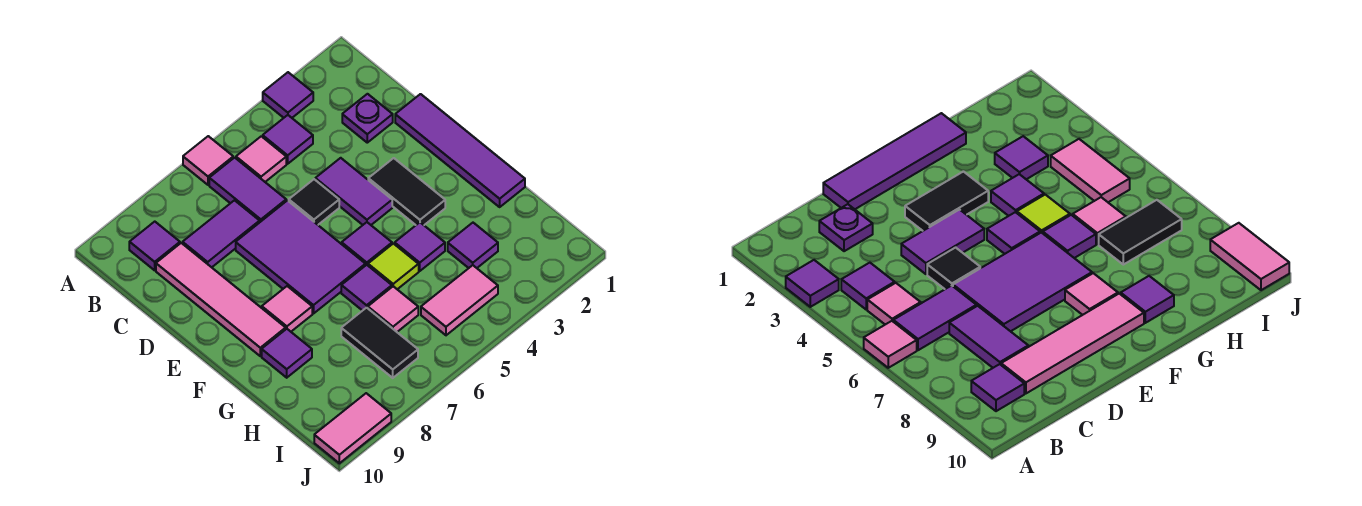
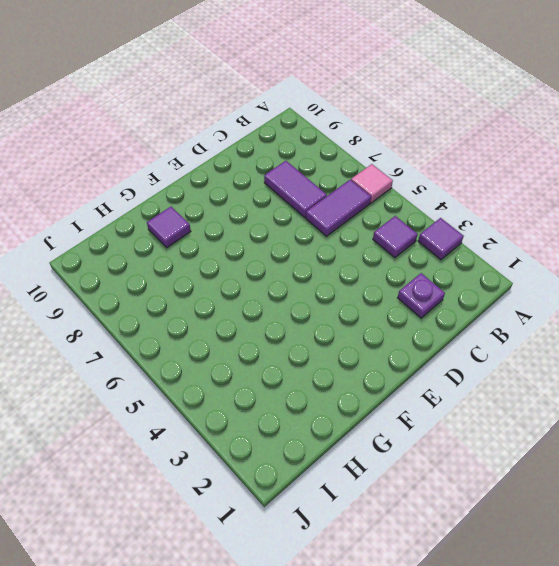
none -> pink 1x1 tile [236,136,286,182]
none -> purple 1x1 tile [129,222,180,270]
none -> pink 1x4 tile [156,243,286,356]

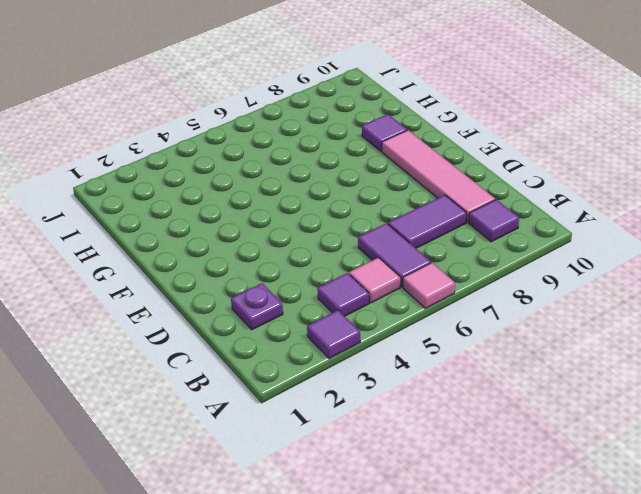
none -> purple 1x4 tile [395,94,525,207]
none -> purple 1x2 tile [315,158,392,225]
none -> black 1x1 tile [289,179,339,225]

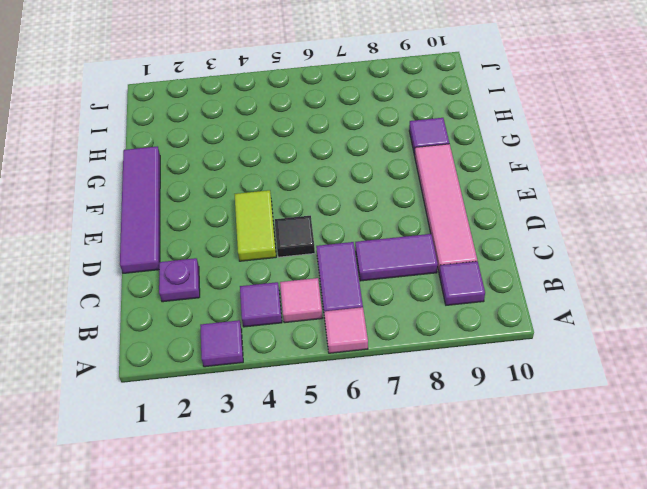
lime 1x2 tile [235,190,276,261] -> purple 1x2 tile [315,158,392,225]
none -> purple 2x3 tile [236,201,365,314]
none -> black 1x2 tile [368,158,445,225]
none -> purple 1x1 tile [342,222,392,266]

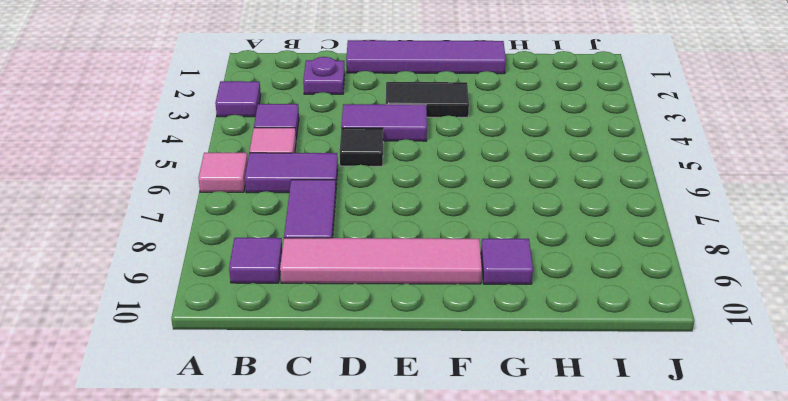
none -> purple 2x3 tile [236,201,365,314]
none -> purple 1x1 tile [342,222,392,266]
none -> pink 1x1 tile [262,286,312,332]

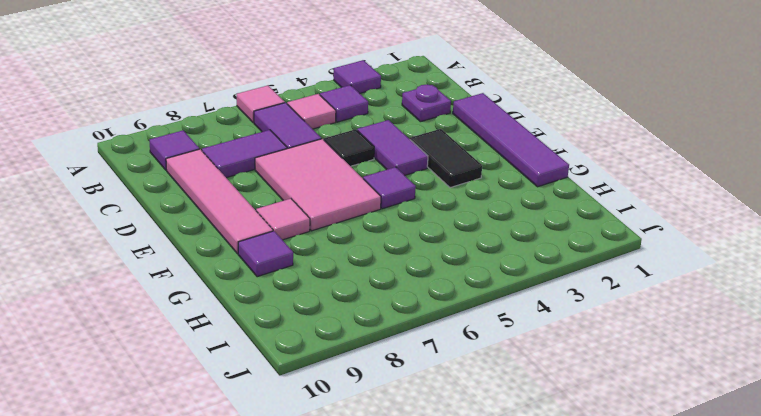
pink 2x3 tile [255,139,381,231] -> purple 2x3 tile [236,201,365,314]
none -> purple 1x1 tile [395,222,445,271]
none -> lime 1x1 tile [368,244,419,289]
none -> purple 1x1 tile [341,265,392,311]

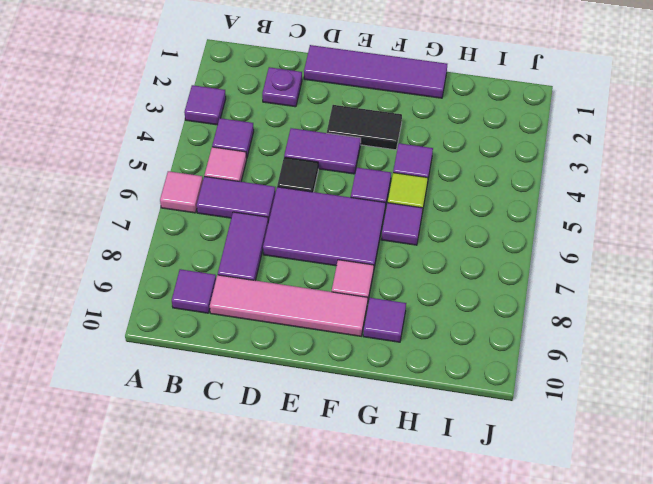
none -> purple 1x1 tile [448,223,498,268]
none -> pink 1x1 tile [368,286,418,332]
none -> black 1x2 tile [341,308,418,378]

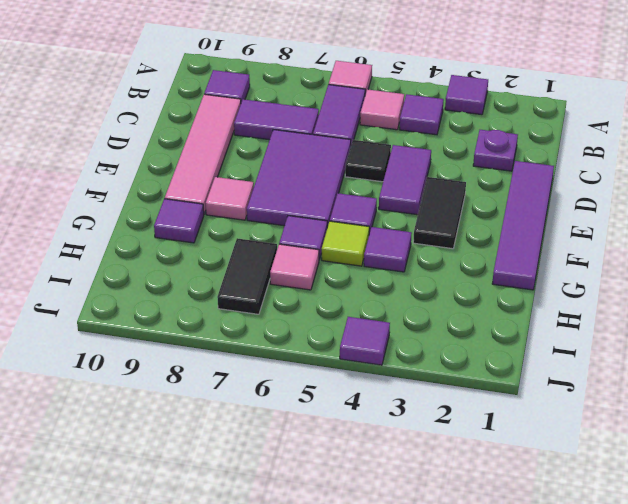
purple 1x1 tile [340,317,390,365] -> purple 1x1 tile moved to [448,223,498,268]
none -> pink 1x2 tile [421,265,498,335]
none -> pink 1x2 tile [314,393,391,463]

